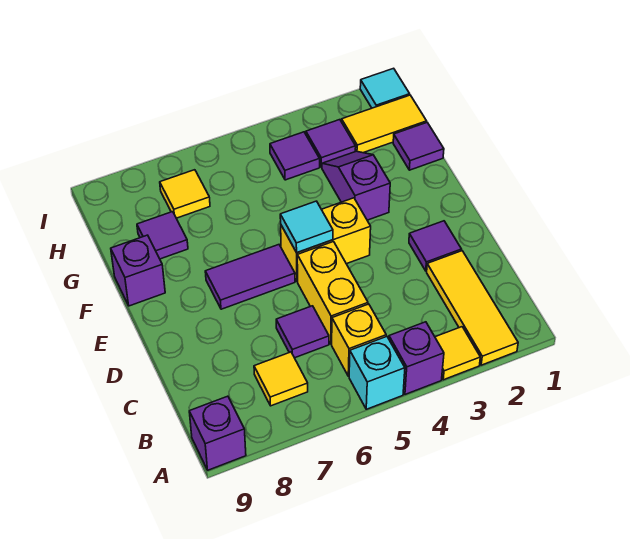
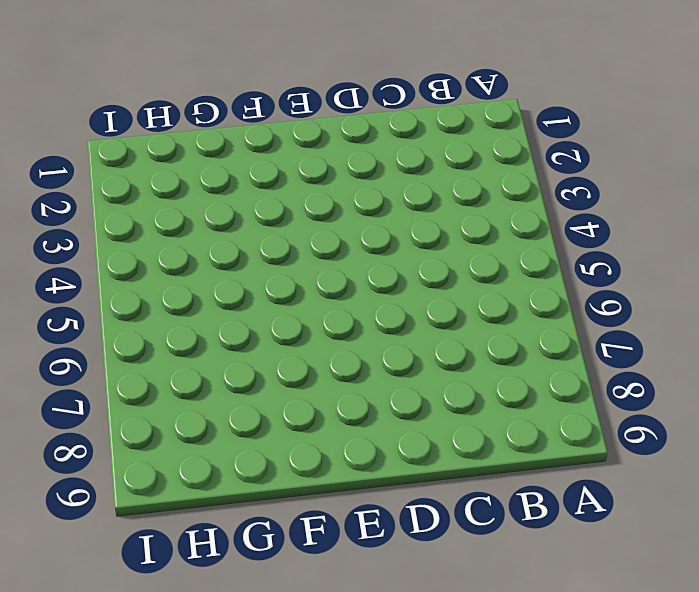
none -> yellow 1x3 tile [427,251,518,365]
none -> yellow 1x1 tile [435,327,480,380]
none -> purple 1x1 brick [389,322,444,394]

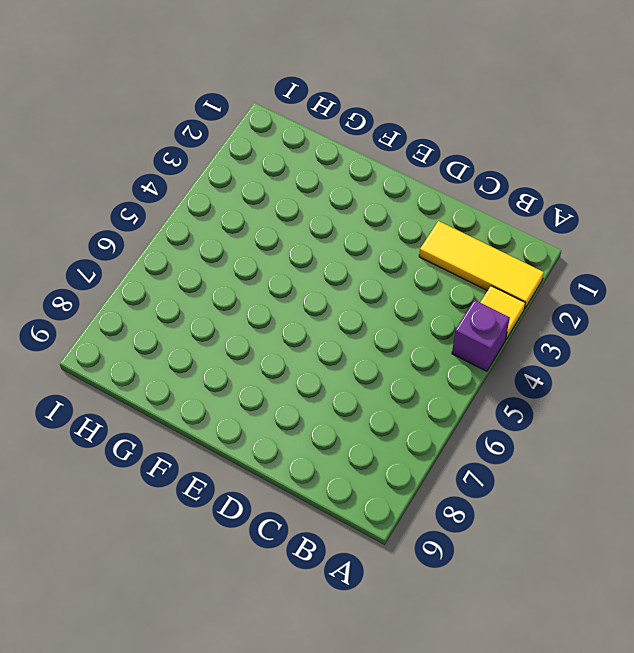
none -> cyan 1x1 brick [349,336,405,409]
none -> purple 1x1 brick [189,396,246,470]
none -> yellow 1x1 brick [332,304,386,376]

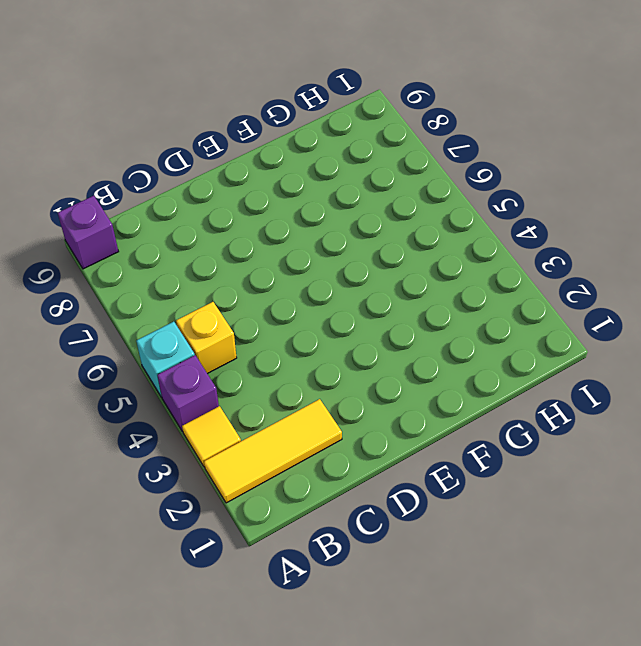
none -> yellow 1x1 tile [254,352,308,406]
none -> yellow 1x2 brick [297,242,368,344]
none -> purple 1x1 tile [276,306,329,358]

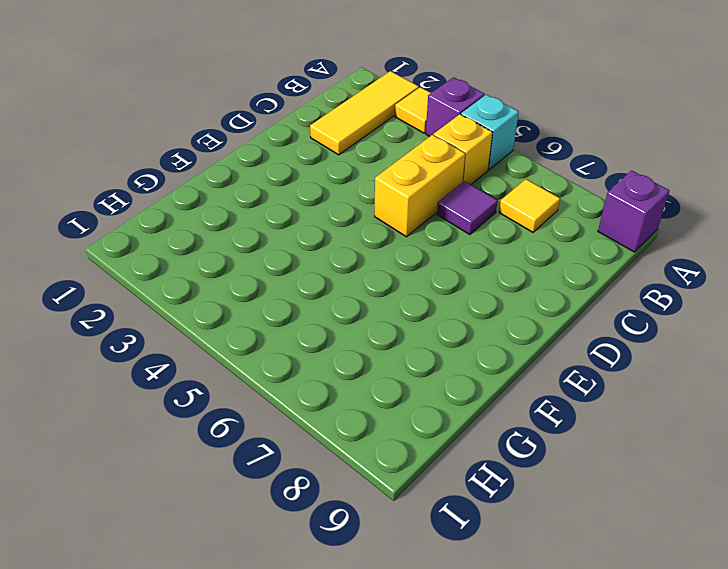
none -> purple 1x1 tile [409,221,461,271]
none -> yellow 1x2 brick [281,198,371,282]
none -> purple 1x2 tile [205,245,295,309]

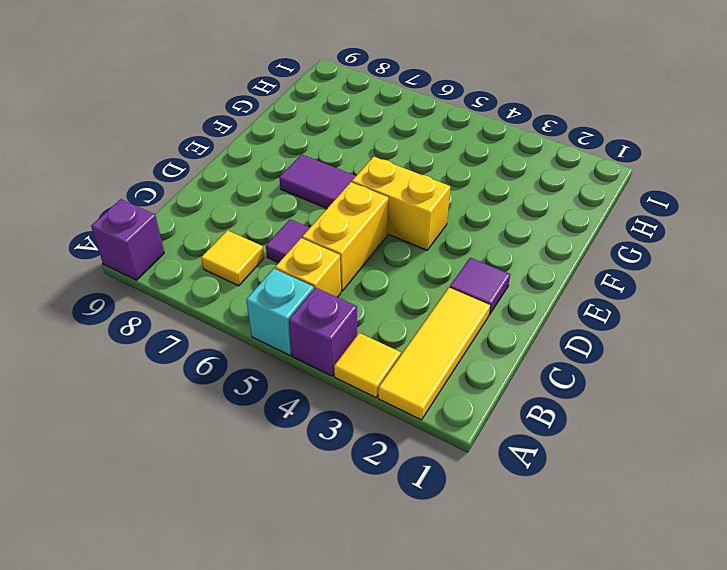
none -> purple 1x2 slope [322,151,390,220]
none -> purple 1x1 brick [111,235,165,306]
none -> purple 1x1 tile [393,123,444,170]

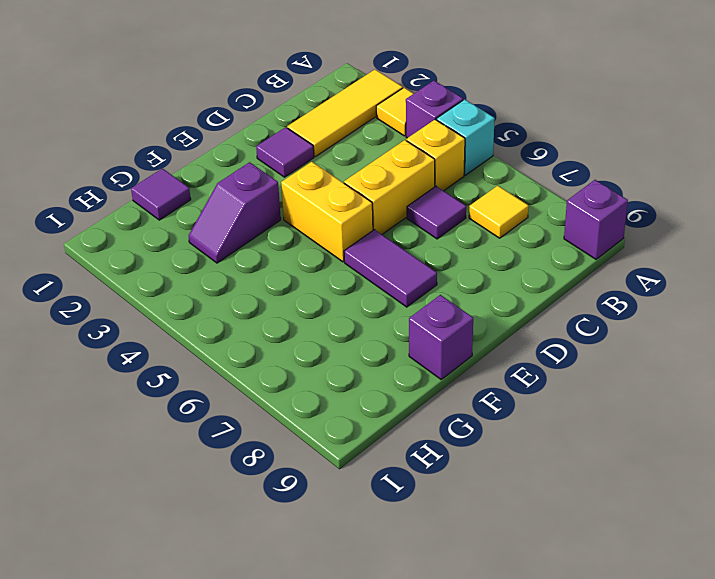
none -> purple 1x1 tile [137,212,188,259]
none -> yellow 1x2 tile [342,95,427,153]
none -> purple 1x1 tile [306,120,356,167]

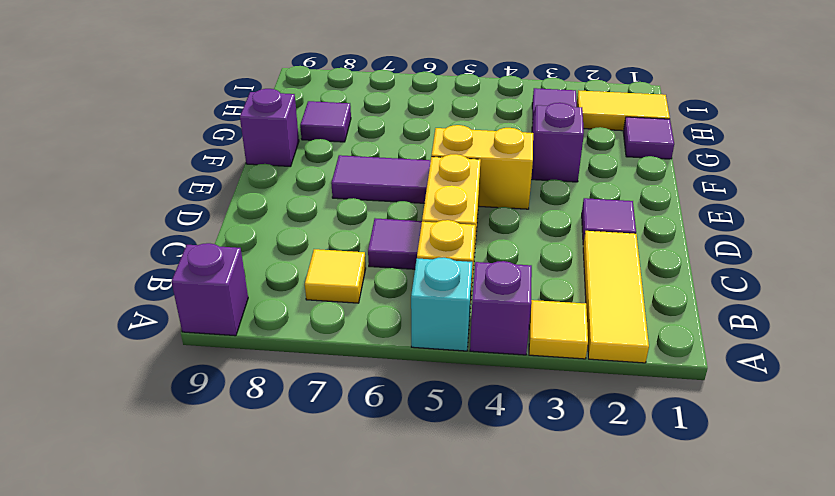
none -> purple 1x1 tile [270,132,320,180]
none -> yellow 1x1 tile [160,170,210,218]
none -> cyan 1x1 tile [360,68,410,108]

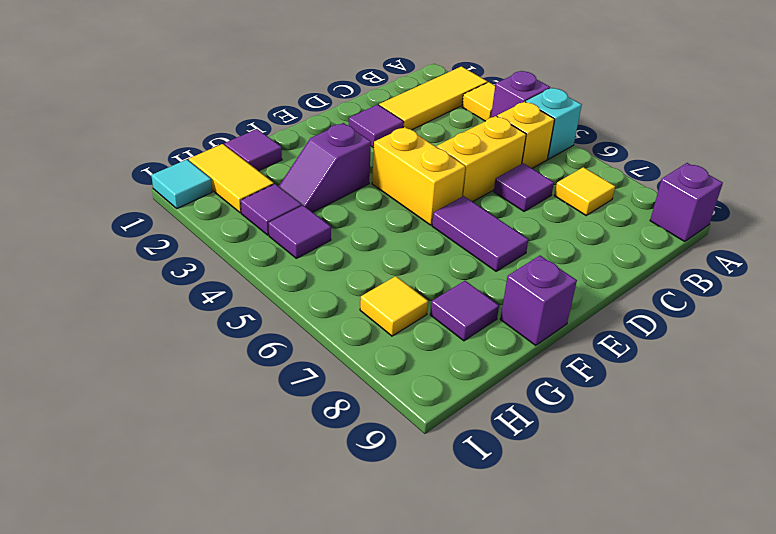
none -> cyan 1x1 tile [280,201,333,253]

